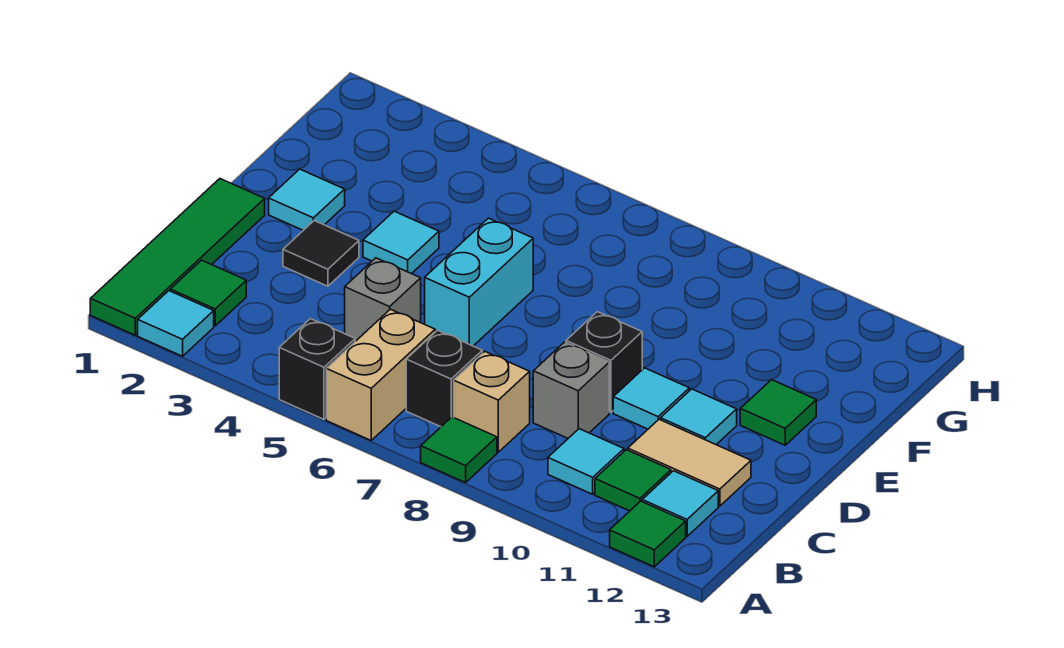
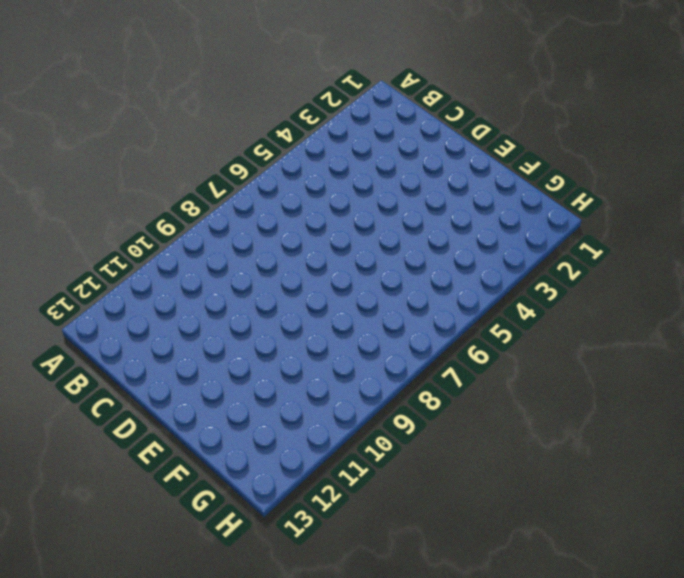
none -> green 1x4 tile [90,179,265,335]
none -> cyan 1x1 tile [138,291,214,356]
none -> black 1x1 brick [279,319,355,419]

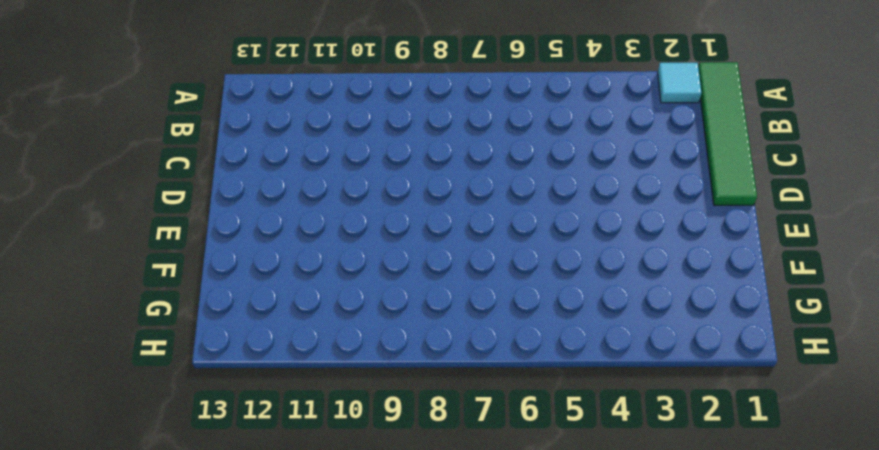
none -> black 1x1 brick [279,319,355,419]
none -> tan 1x2 brick [326,309,435,440]
none -> green 1x1 tile [421,417,497,483]

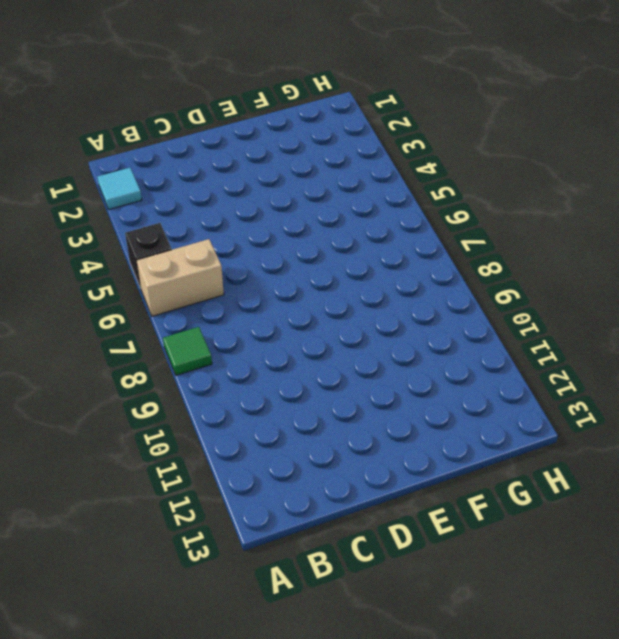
none -> green 1x4 tile [90,179,265,335]
none -> green 1x1 tile [610,501,686,567]
none -> green 1x1 tile [170,260,246,326]

